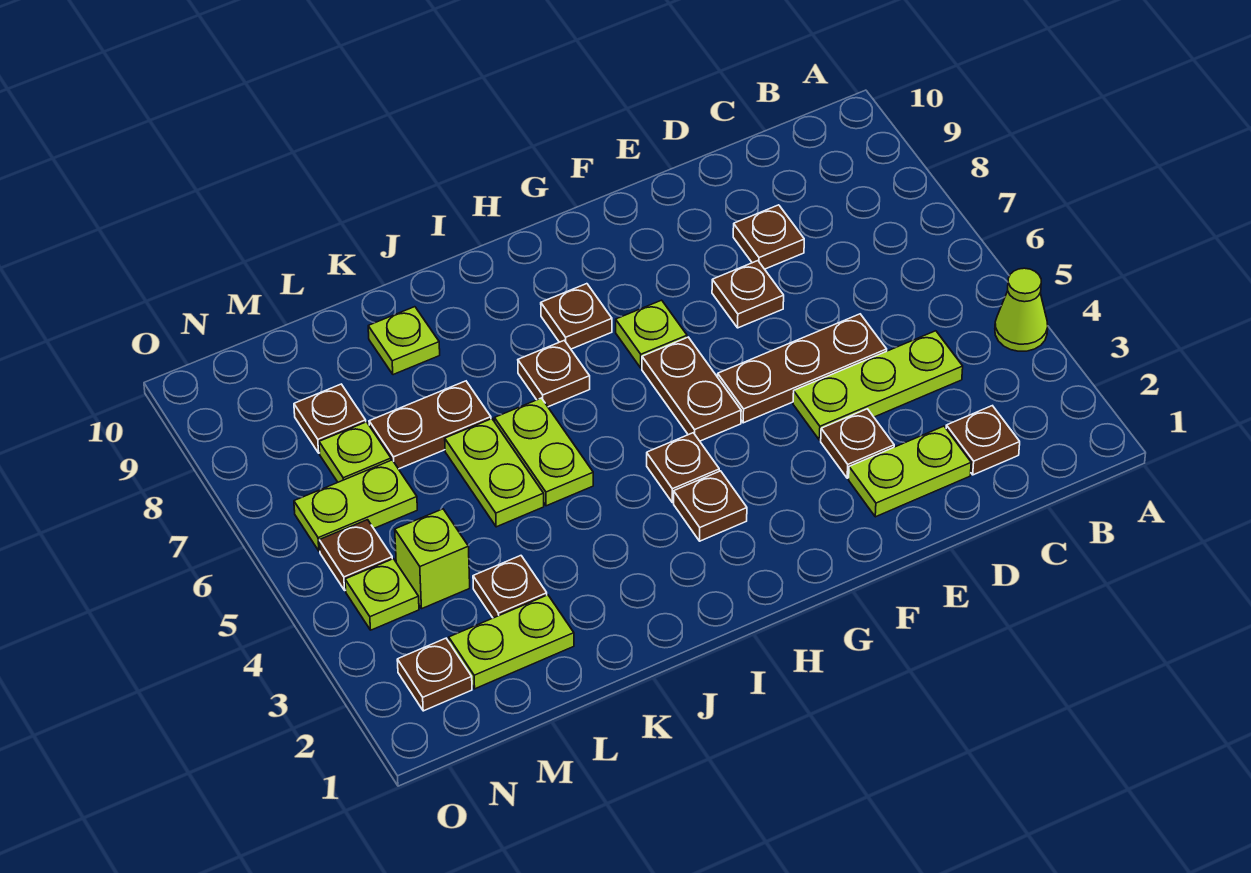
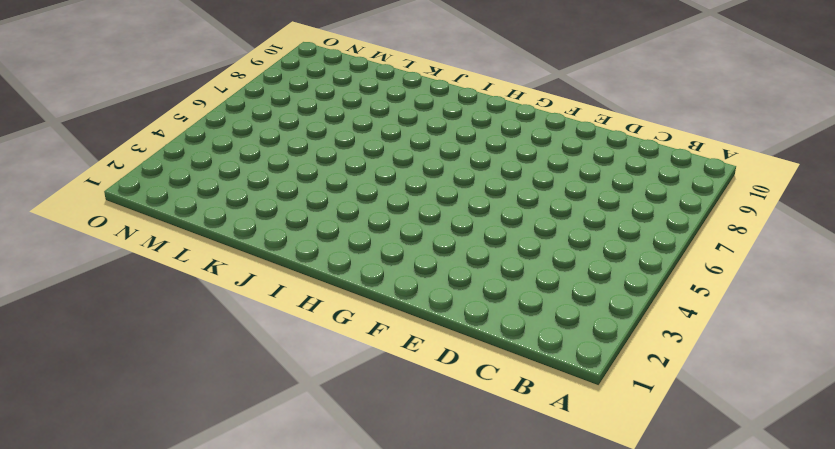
none -> lime 1x1 cone [995,268,1048,351]
none -> brown 1x1 plate [946,406,1020,475]
none -> lime 1x3 plate [793,331,963,440]

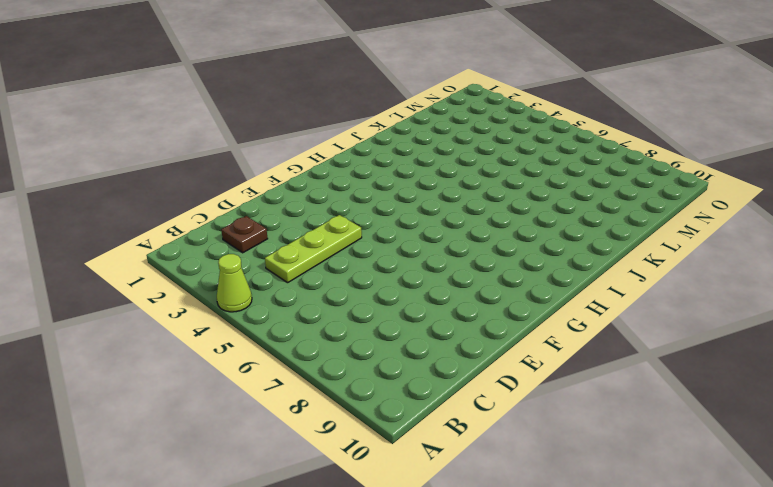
none -> lime 1x2 plate [849,426,971,517]
none -> brown 1x3 plate [718,314,887,423]
none -> brown 1x1 plate [733,205,804,269]

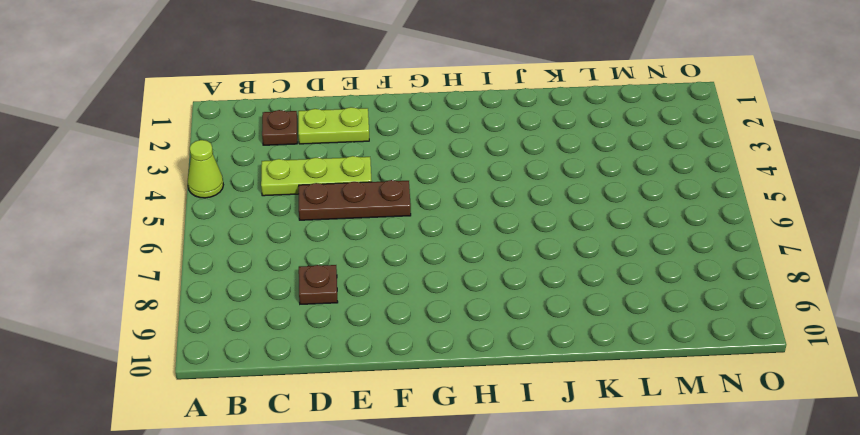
none -> brown 1x1 plate [821,409,894,478]
none -> brown 1x1 plate [712,261,784,328]
none -> brown 1x2 plate [642,337,741,441]

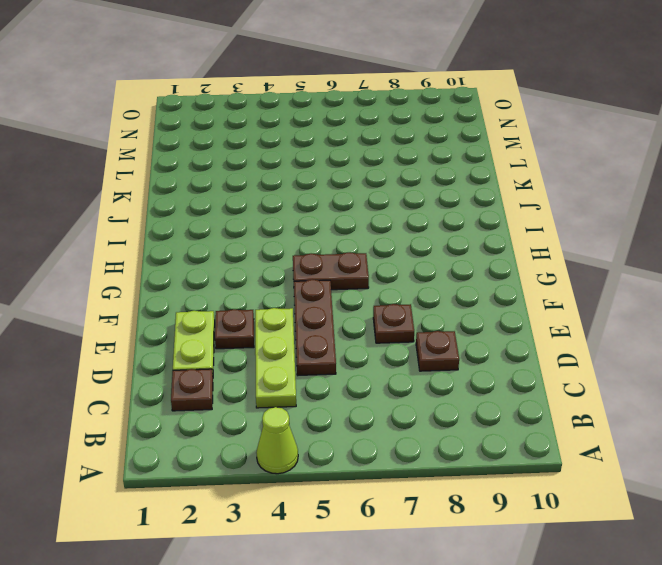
none -> lime 1x1 plate [616,300,687,368]
none -> brown 1x1 plate [674,471,747,541]
none -> brown 1x1 plate [647,433,719,502]

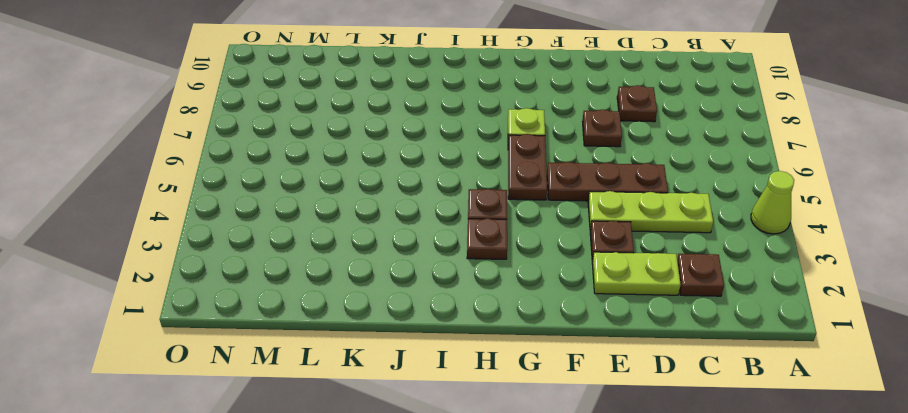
none -> brown 1x1 plate [541,284,612,349]
none -> brown 1x1 plate [518,340,590,407]
none -> lime 1x2 plate [495,398,593,506]

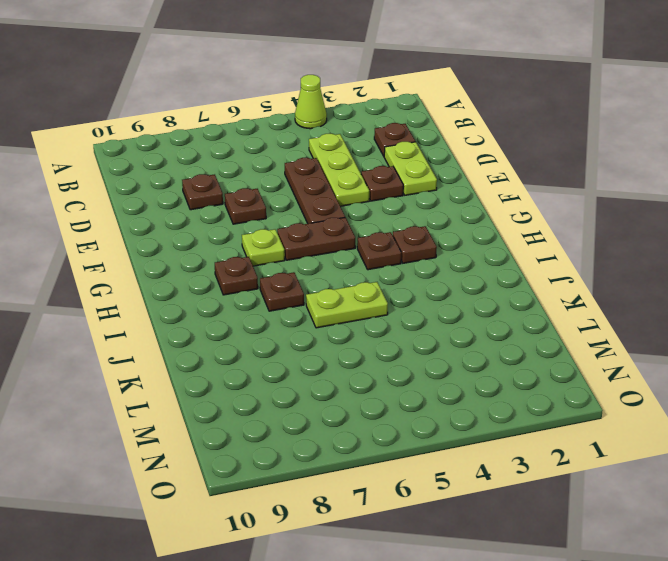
none -> lime 1x2 plate [445,419,544,527]
none -> brown 1x2 plate [369,381,491,469]
none -> lime 1x1 plate [368,307,440,375]

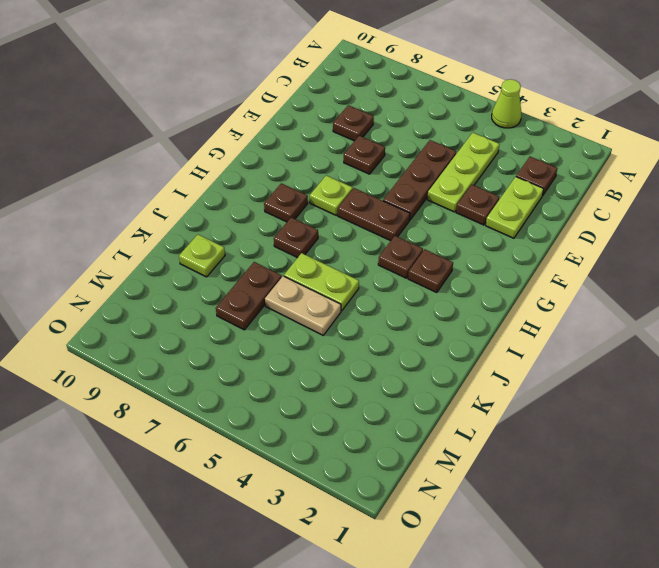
tan 1x2 plate [265,276,341,335] -> lime 1x2 plate [445,419,544,527]
none -> lime 1x2 plate [449,595,574,689]
none -> brown 1x1 plate [473,556,547,618]
none -> lime 1x1 brick [395,509,470,608]

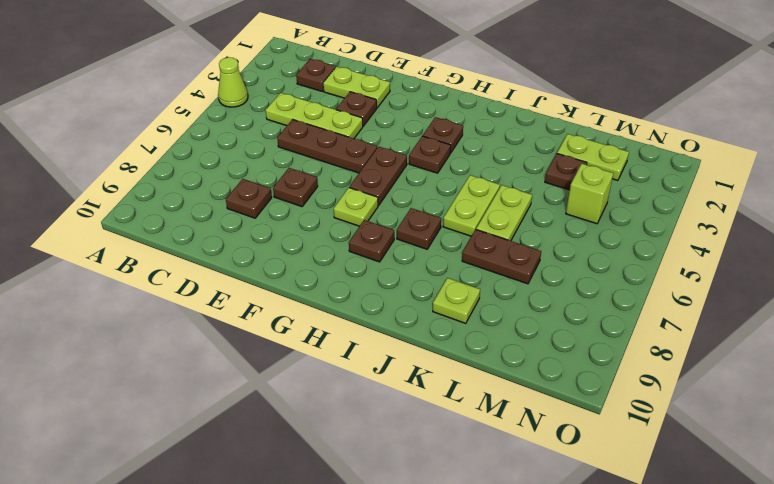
none -> lime 1x2 plate [294,460,417,551]
none -> lime 1x1 plate [319,422,391,482]
none -> brown 1x1 plate [294,384,366,453]

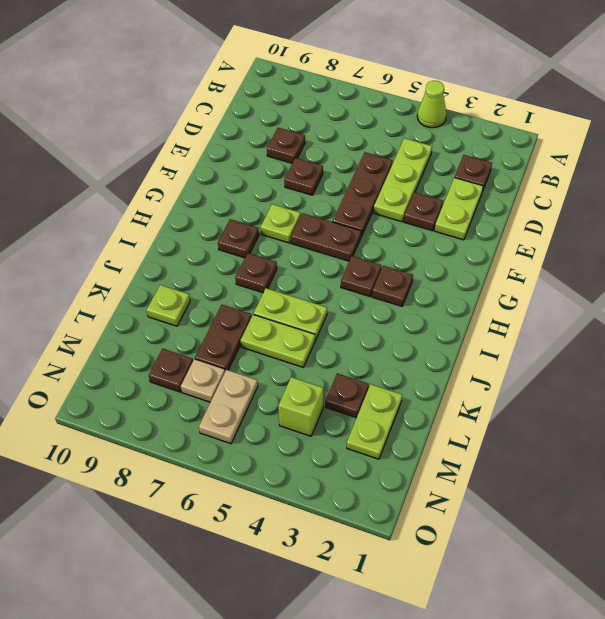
tan 1x2 plate [199,370,258,444] -> lime 1x2 plate [294,460,417,551]
tan 1x1 plate [181,359,225,402] -> lime 1x1 plate [319,422,391,482]
none -> brown 1x1 plate [397,638,472,711]
none -> lime 1x1 plate [345,559,419,630]
none -> brown 1x1 plate [319,520,392,590]

